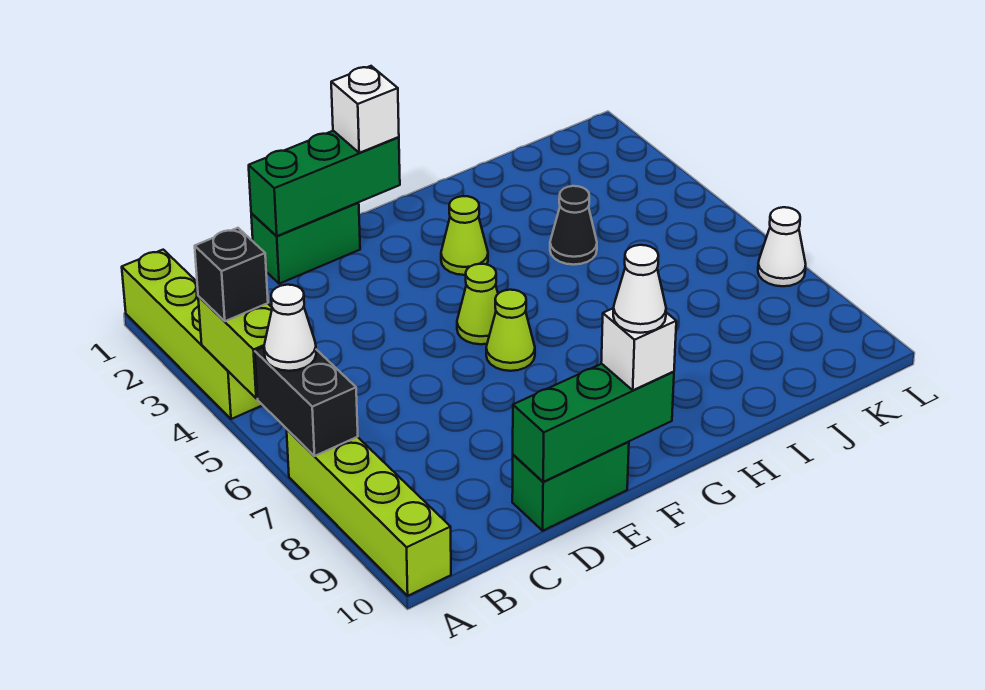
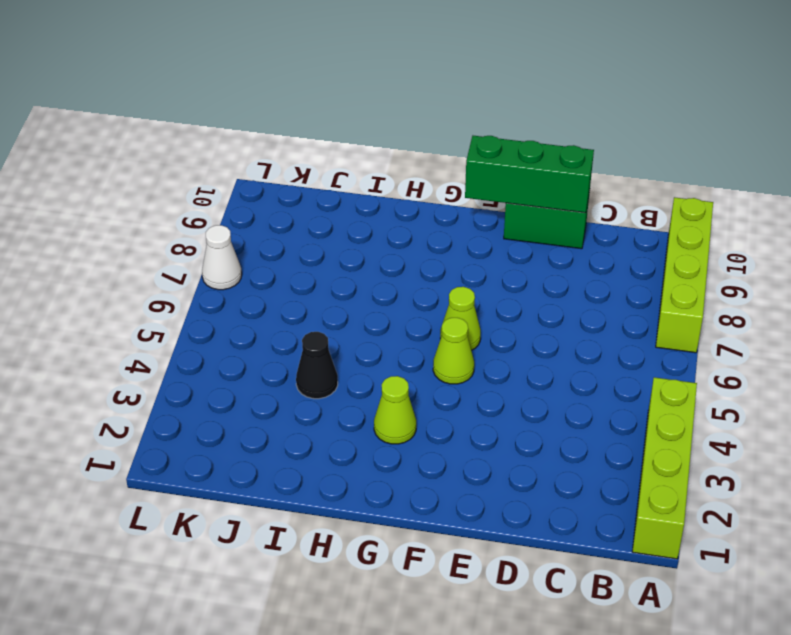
none -> green 1x2 brick [251,202,360,284]
none -> lime 1x2 brick [198,296,272,399]
none -> black 1x2 brick [255,347,358,456]

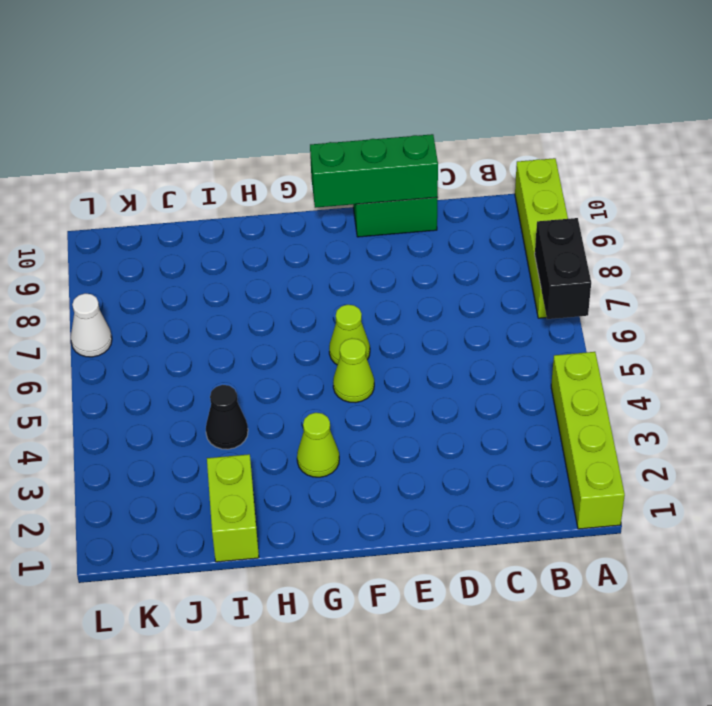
lime 1x2 brick [207,454,259,562] -> lime 1x2 brick moved to [198,296,272,399]
none -> green 1x2 brick [251,202,360,284]
none -> green 1x3 brick [249,131,400,236]
none -> black 1x1 brick [195,228,268,321]

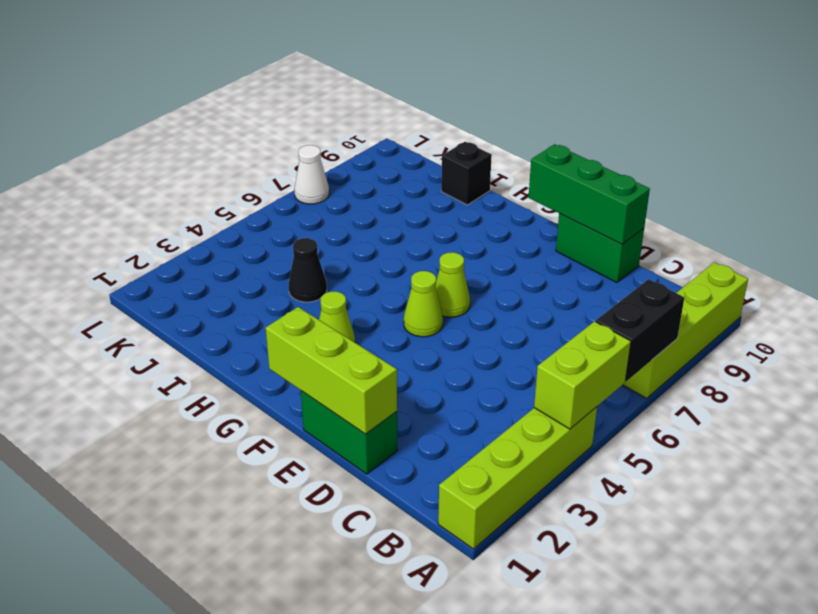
lime 1x3 brick [266,307,397,434] -> green 1x3 brick [249,131,400,236]
black 1x1 brick [441,142,492,205] -> black 1x1 brick moved to [195,228,268,321]
none -> white 1x1 cone [264,285,316,371]
none -> white 1x1 brick [331,66,399,153]
none -> white 1x1 brick [601,308,676,390]

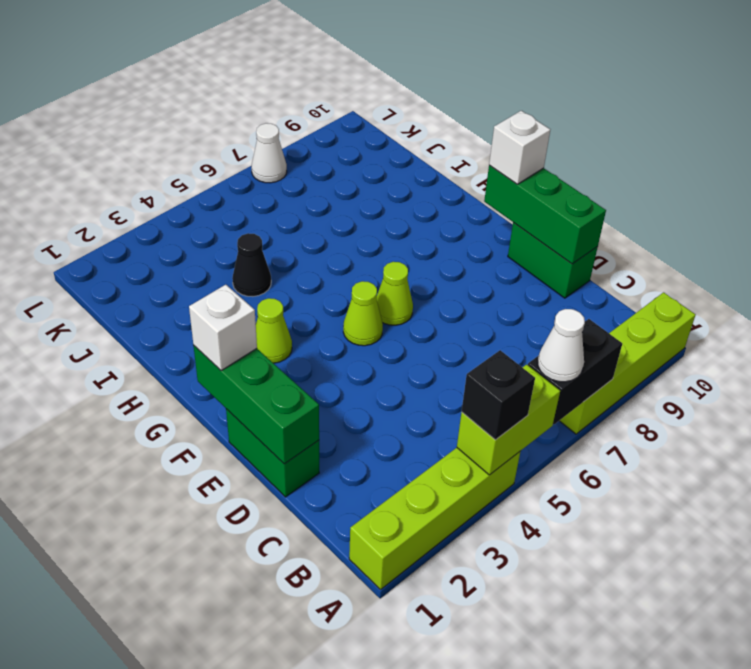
none -> white 1x1 cone [613,245,666,333]

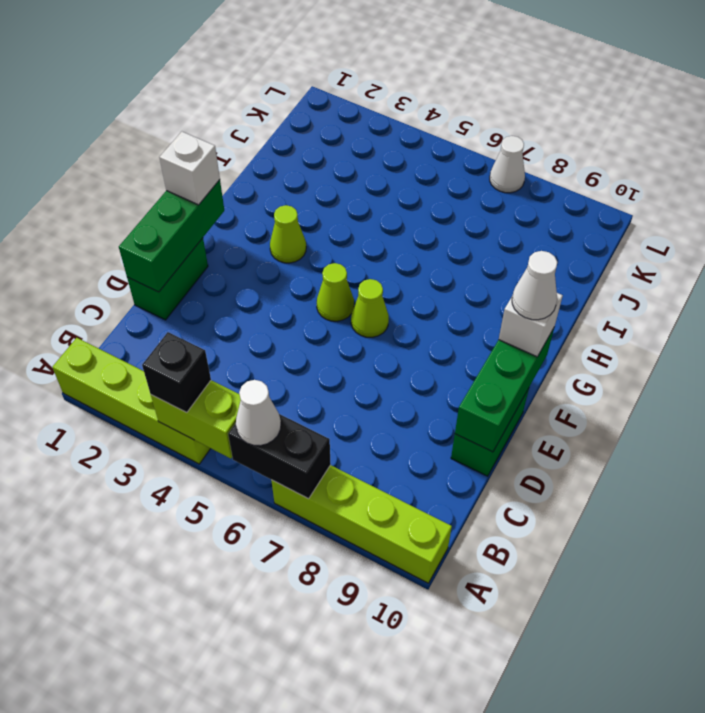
none -> black 1x1 cone [550,186,597,265]

